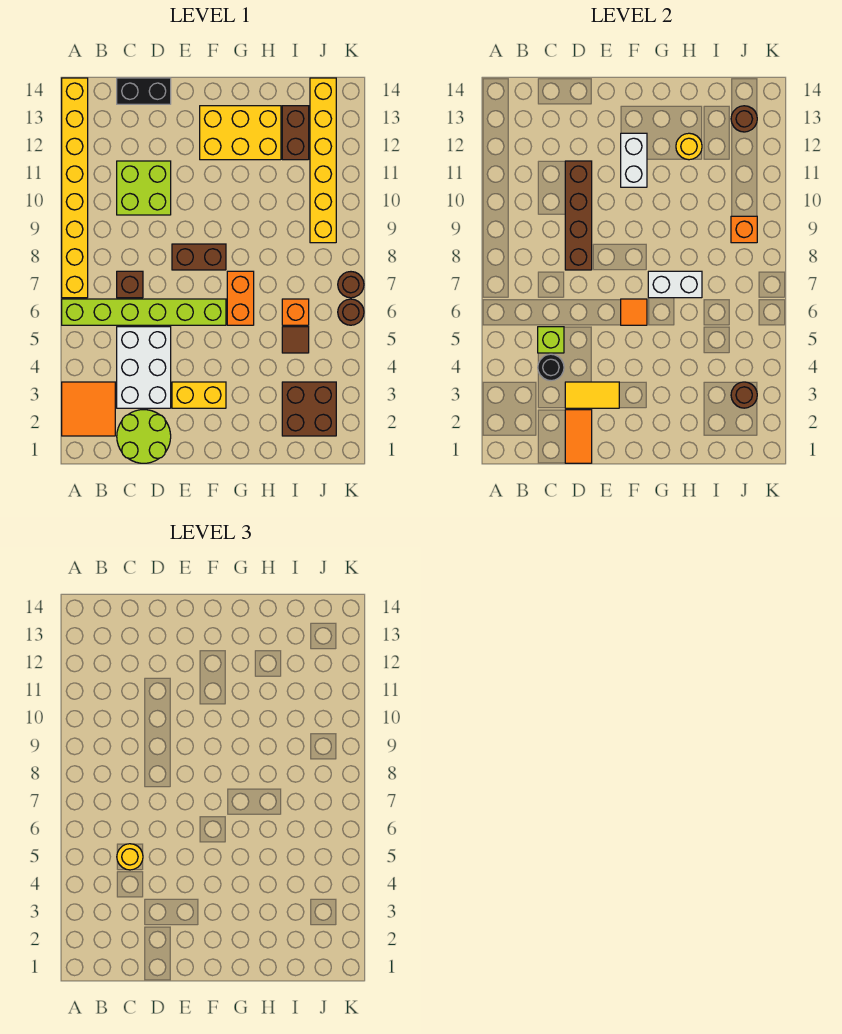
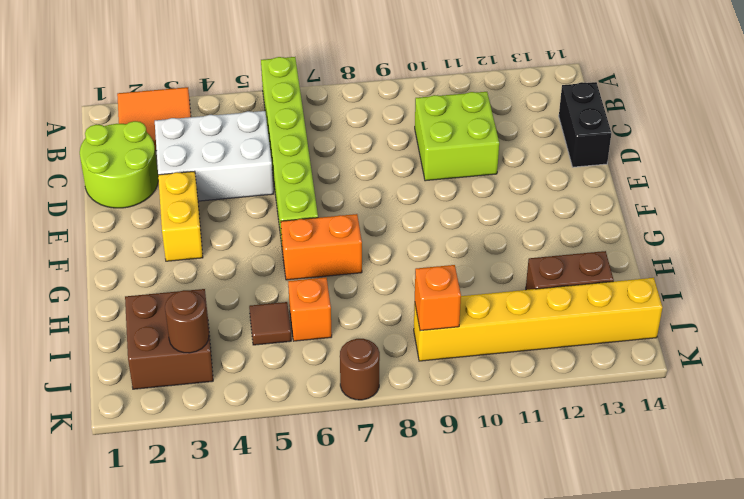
none -> yellow 1x8 brick [62,78,88,298]
none -> brown 1x1 brick [117,271,143,298]
none -> brown 1x2 brick [172,244,226,270]
none -> yellow 2x3 brick [200,106,281,160]

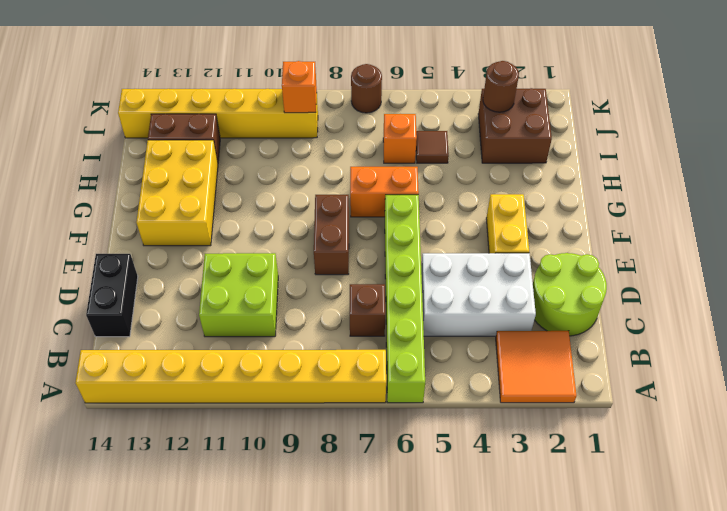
none -> brown 1x1 round brick [338,299,364,325]
none -> black 1x1 round brick [538,354,564,381]
none -> lime 1x1 brick [538,327,564,353]
none -> orange 1x2 tile [565,410,592,463]

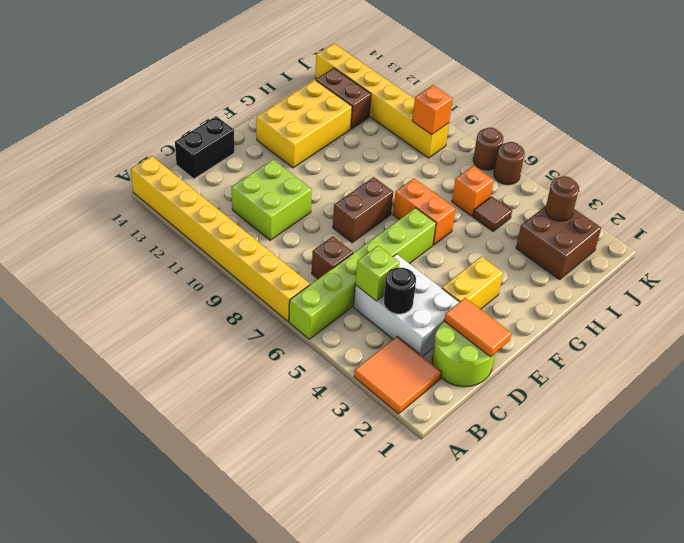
none -> yellow 1x2 tile [565,382,619,408]
none -> brown 1x4 brick [565,161,592,270]
none -> orange 1x1 tile [621,299,647,325]
none -> white 1x2 brick [621,133,647,187]

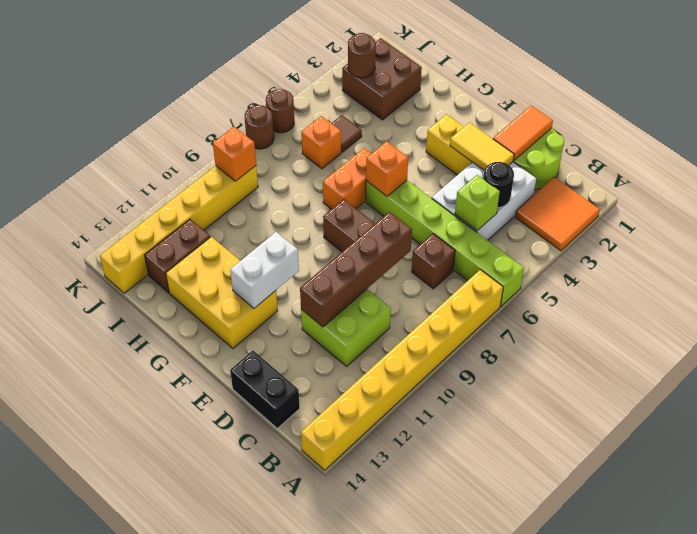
orange 1x1 brick [366,141,408,196] -> orange 1x1 tile [621,299,647,325]
none -> white 1x2 brick [648,271,702,298]
none -> yellow 1x1 round brick [676,133,702,160]
none -> brown 1x1 round brick [731,106,757,132]
none -> yellow 1x1 round brick [117,844,143,870]

